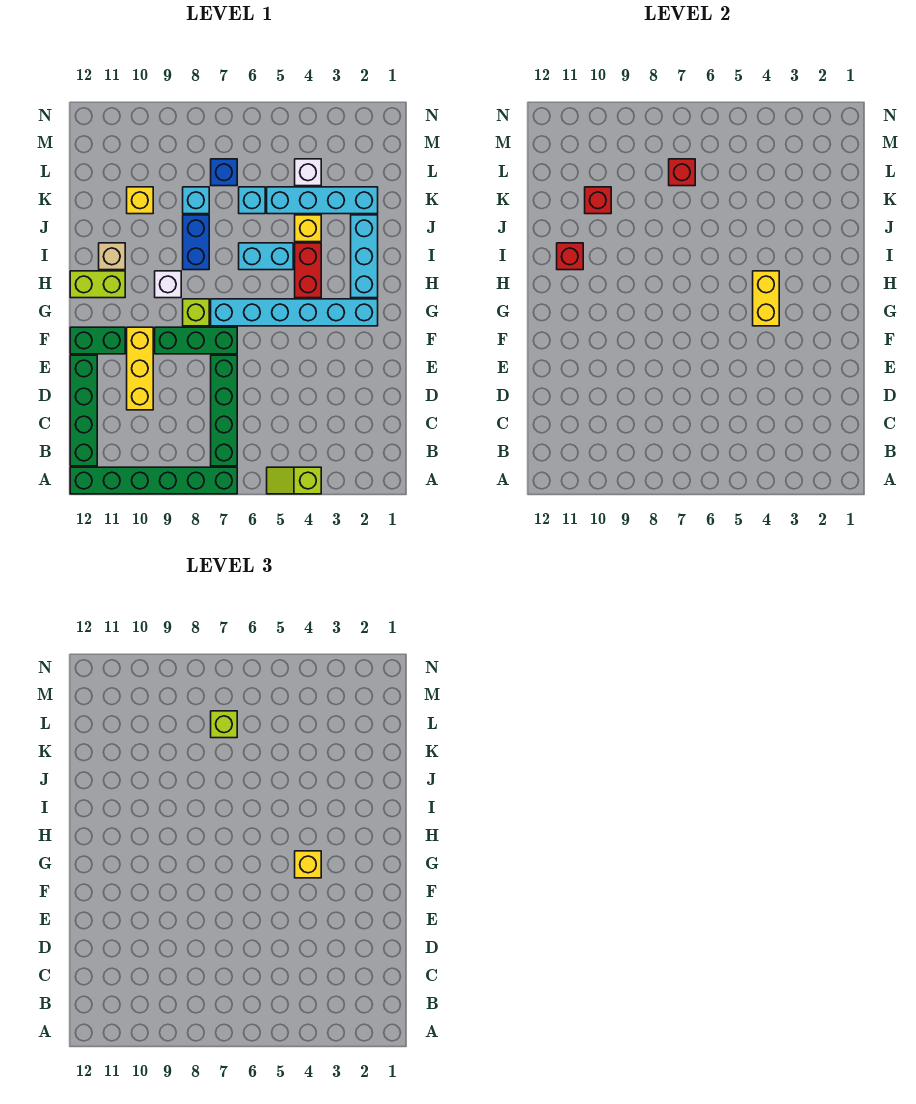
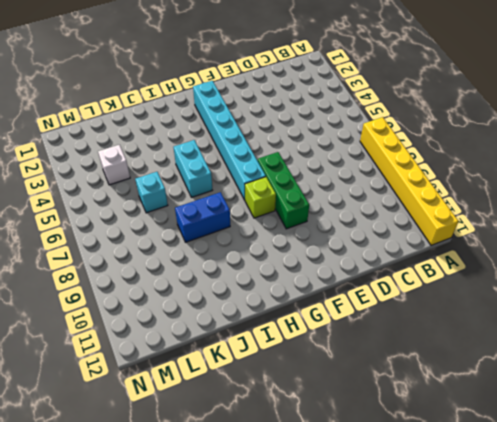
yellow 1x6 brick [360,117,458,245] -> green 1x6 brick [70,467,237,494]
none -> lime 1x2 slope [267,467,321,494]
none -> green 1x4 brick [211,355,237,466]
none -> green 1x4 brick [70,355,97,466]

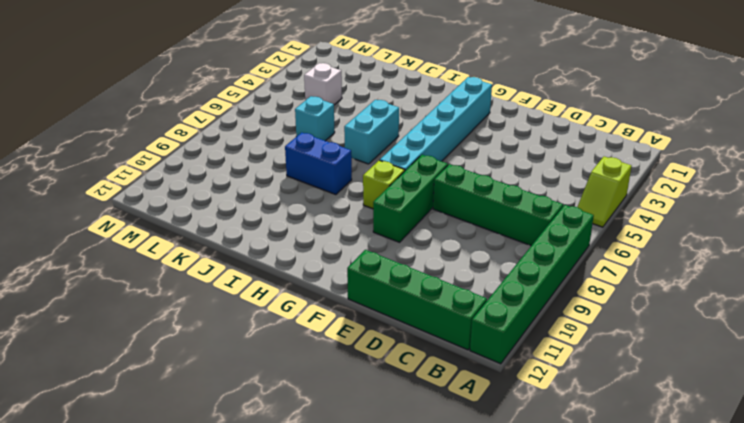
none -> yellow 1x3 brick [127,327,153,410]
none -> green 1x2 brick [70,327,125,354]
none -> cyan 1x3 brick [351,215,378,298]

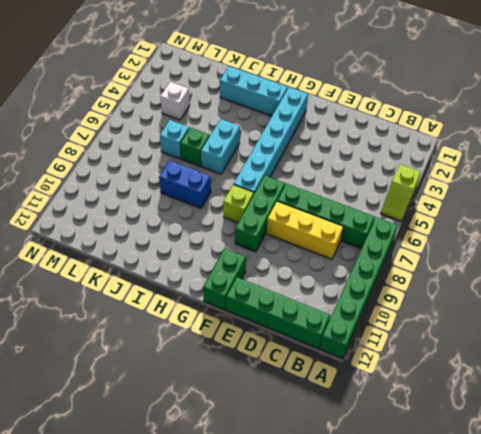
yellow 1x3 brick [267,201,343,259] -> yellow 1x3 brick moved to [127,327,153,410]
green 1x1 brick [180,127,210,167] -> none
none -> red 1x2 brick [295,243,321,298]
none -> white 1x1 brick [155,271,181,298]
none -> lime 1x2 brick [70,271,125,298]

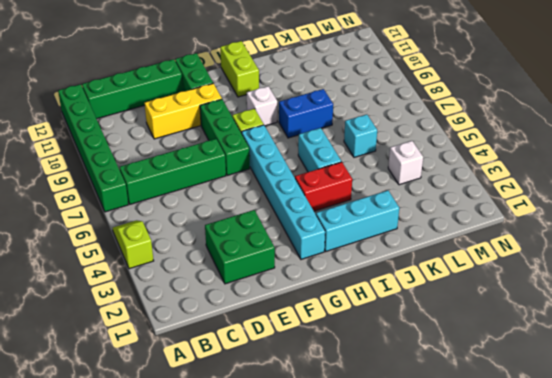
green 2x2 brick [205,210,275,284] -> none
none -> tan 1x1 brick [99,243,125,270]
none -> yellow 1x1 brick [295,215,321,242]
none -> cyan 1x4 brick [267,187,378,214]

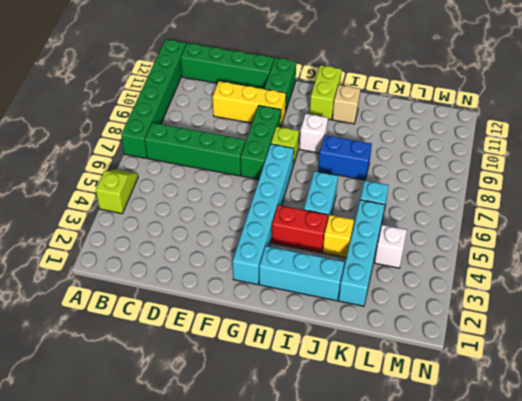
none -> cyan 1x1 brick [183,187,209,214]
none -> yellow 1x1 brick [127,187,153,214]
none -> blue 1x1 brick [211,159,237,186]

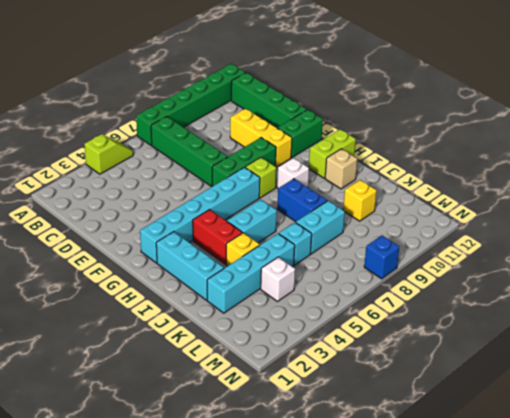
cyan 1x2 brick [296,201,345,254] -> cyan 1x1 brick [183,187,209,214]
blue 1x1 brick [364,235,399,279] -> blue 1x1 brick moved to [211,159,237,186]
none -> yellow 1x2 brick [753,271,779,326]
none -> red 1x1 brick [557,243,583,270]
none -> red 1x1 brick [585,187,611,214]

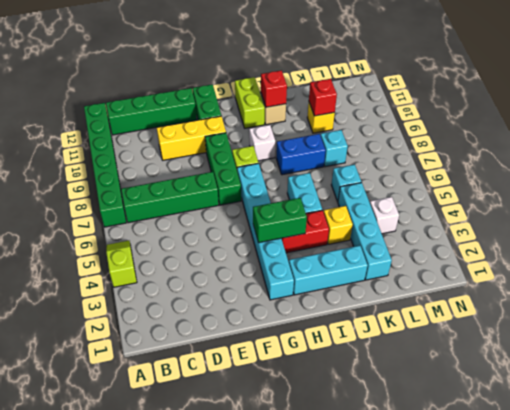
green 1x2 brick [253,198,307,243] -> yellow 1x2 brick [753,271,779,326]
none -> blue 1x1 brick [211,159,237,186]
none -> red 1x1 brick [669,159,695,186]
none -> yellow 1x1 brick [295,851,321,878]

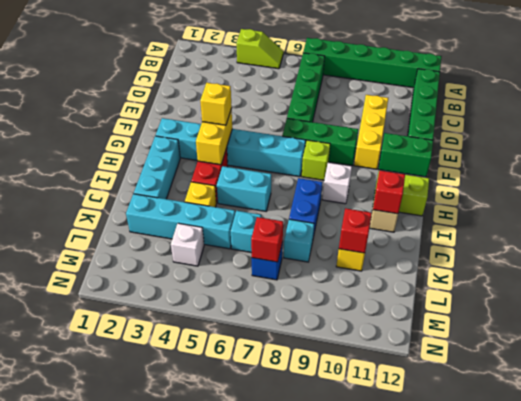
none -> lime 1x1 brick [211,711,237,738]

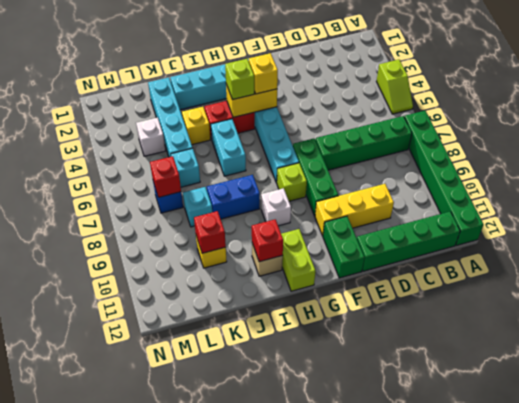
lime 1x1 brick [225,59,254,100] -> lime 1x1 brick moved to [211,711,237,738]

